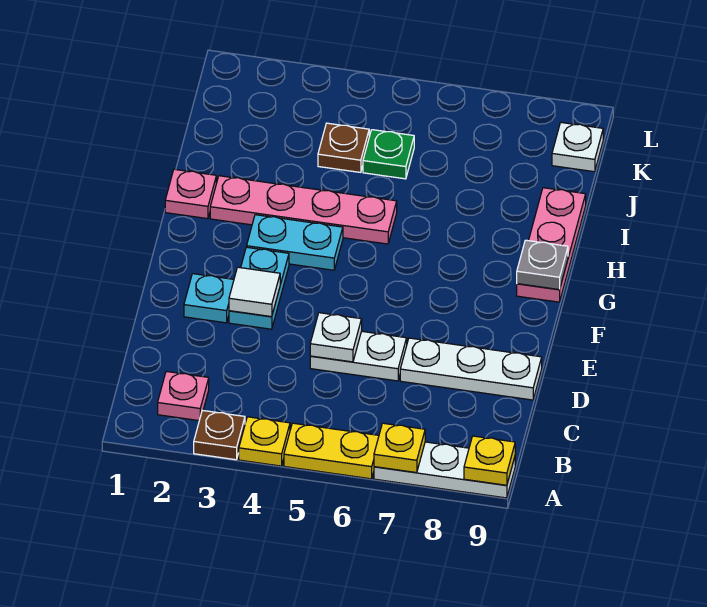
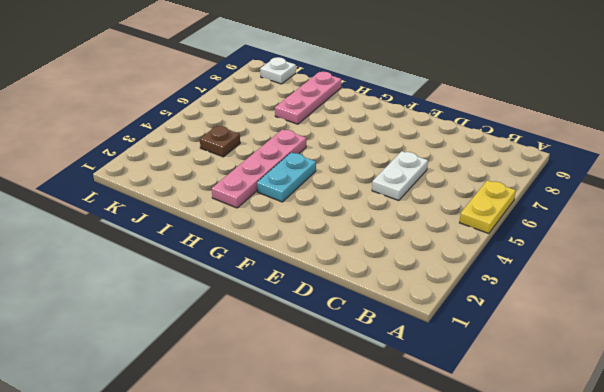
pink 1x3 plate [275,72,341,124] -> pink 1x3 plate turned to [517,188,586,302]
none -> brown 1x1 plate [194,410,245,460]
none -> yellow 1x1 plate [239,417,290,466]
none -> white 1x3 plate [374,442,515,498]

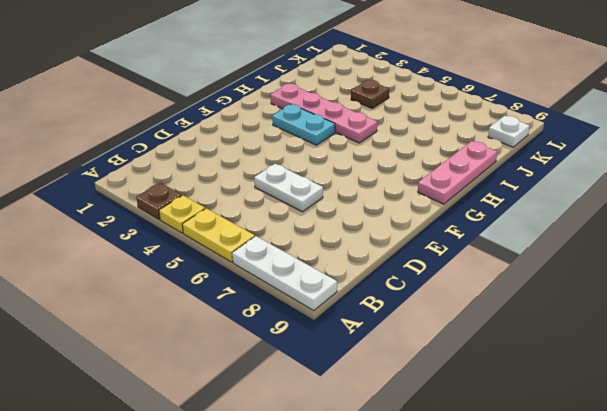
none -> pink 1x1 plate [158,371,209,421]
none -> white 1x3 plate [400,338,542,400]
none -> cyan 1x1 plate [184,274,234,323]

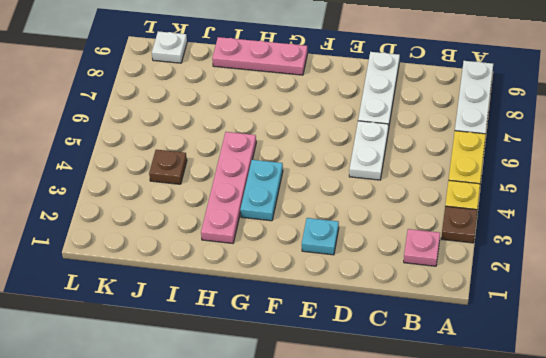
none -> cyan 1x2 plate [229,247,289,329]
none -> pink 1x1 plate [165,169,216,219]
none -> green 1x1 plate [363,130,414,179]

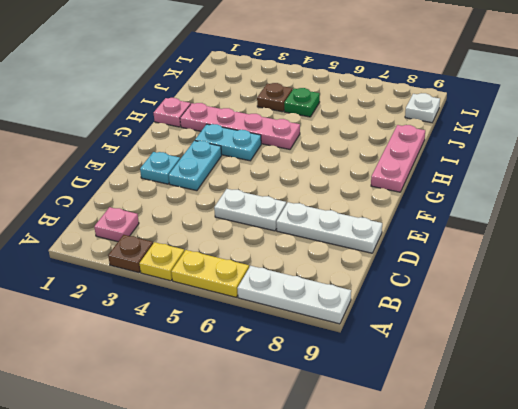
none -> yellow 1x1 plate [374,423,425,473]
none -> yellow 1x1 plate [464,436,515,485]
none -> white 1x1 plate [310,313,362,362]

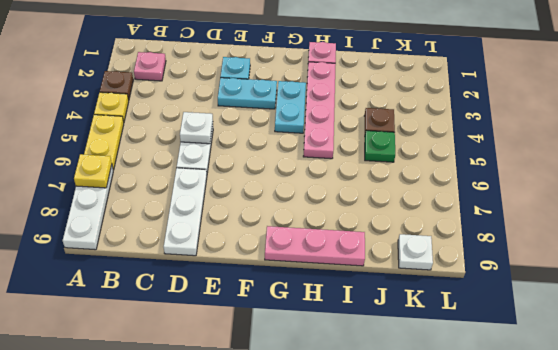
none -> yellow 1x1 plate [464,436,515,485]
none -> white 1x1 tile [229,267,280,317]
none -> grey 1x1 plate [517,240,568,290]

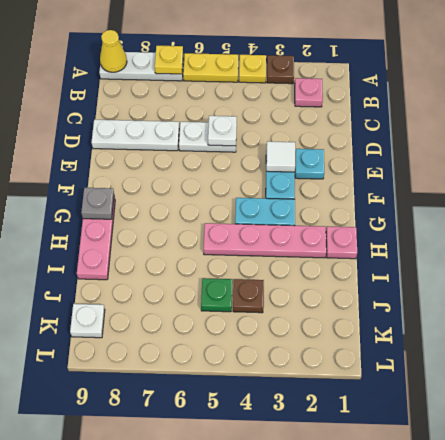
yellow 1x1 cone [100,30,127,72] -> yellow 1x1 plate [464,436,515,485]

